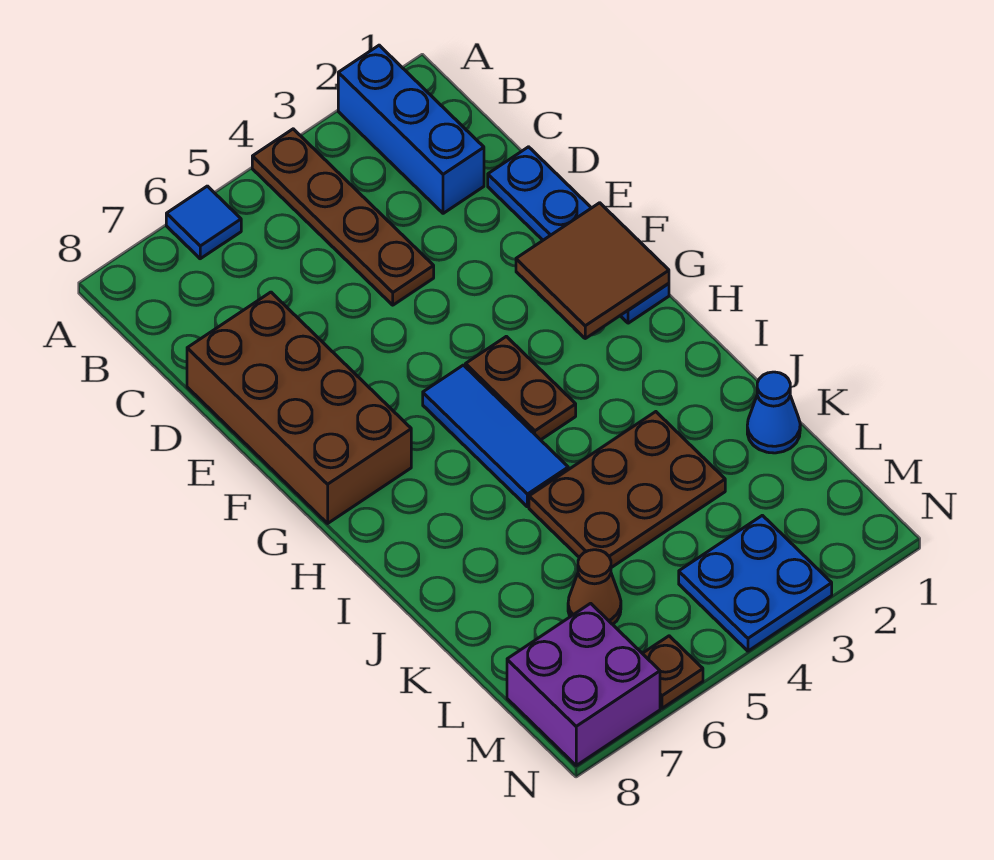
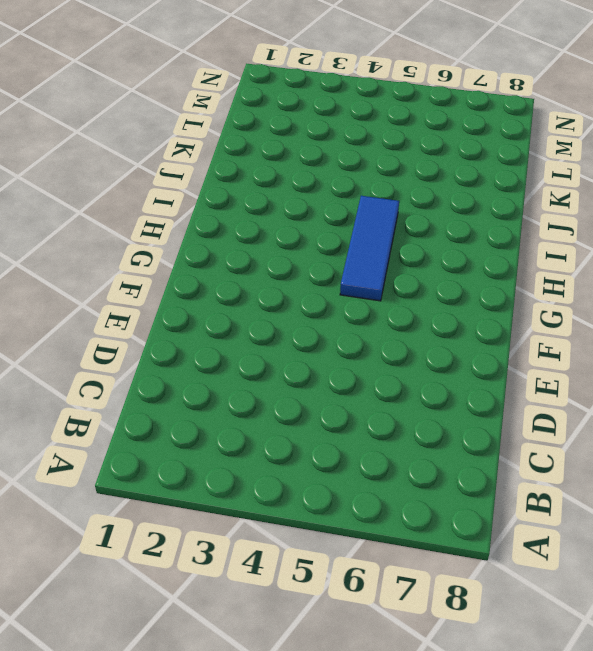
none -> blue 1x3 brick [338,45,484,213]
none -> brown 1x4 plate [252,129,434,305]
none -> blue 1x1 tile [166,186,241,259]

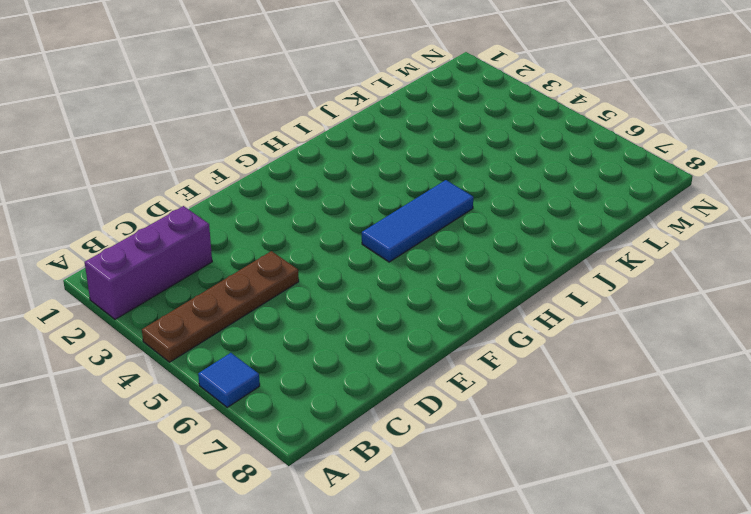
purple 1x3 brick [85,206,212,319] -> blue 1x3 brick [338,45,484,213]
none -> blue 1x4 plate [488,147,669,323]
none -> brown 2x4 brick [187,292,411,523]
none -> brown 1x2 plate [465,336,576,440]

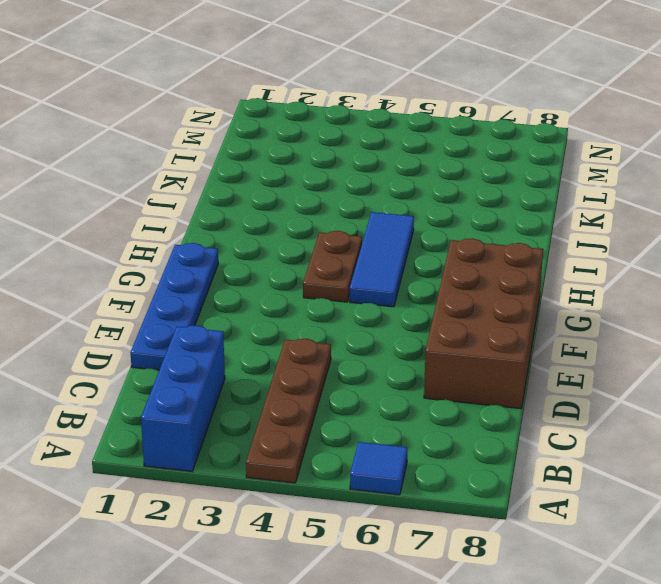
none -> brown 2x3 plate [529,412,725,568]
none -> blue 1x1 cone [747,372,800,453]
none -> brown 1x1 cone [568,550,621,624]

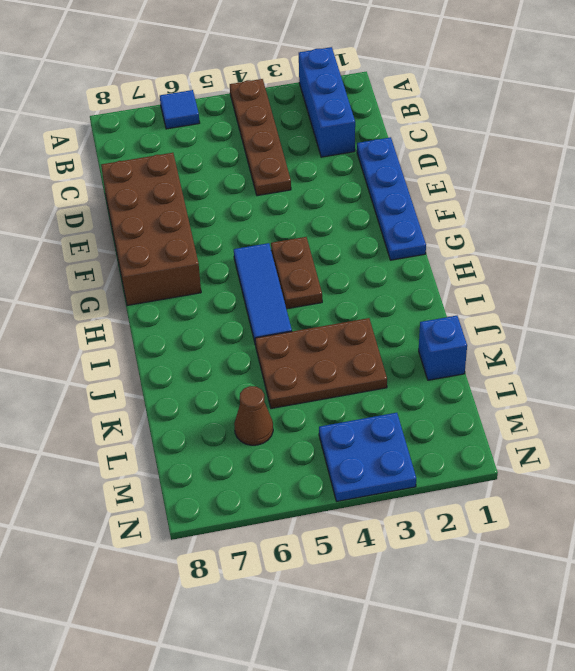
blue 1x1 brick [419,316,467,380] -> blue 1x1 cone [747,372,800,453]
none -> purple 2x2 brick [507,603,660,765]
none -> brown 1x1 plate [642,636,703,708]
none -> brown 2x2 tile [516,203,669,338]

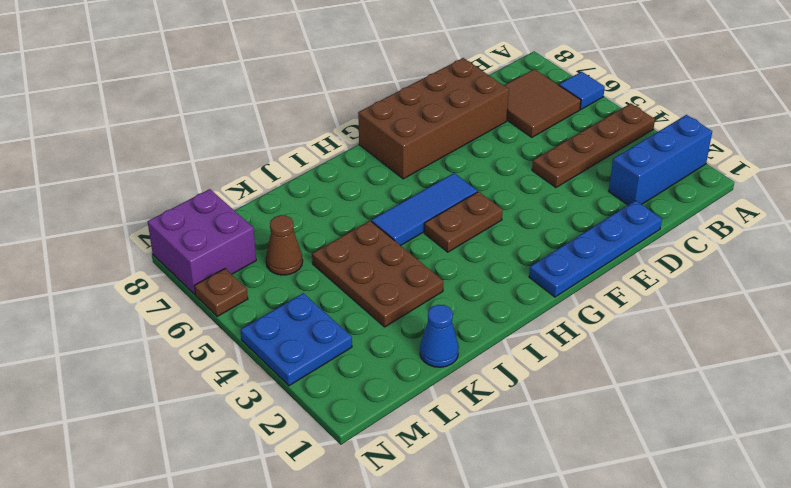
brown 2x2 tile [504,69,581,137] -> brown 2x2 tile moved to [516,203,669,338]

